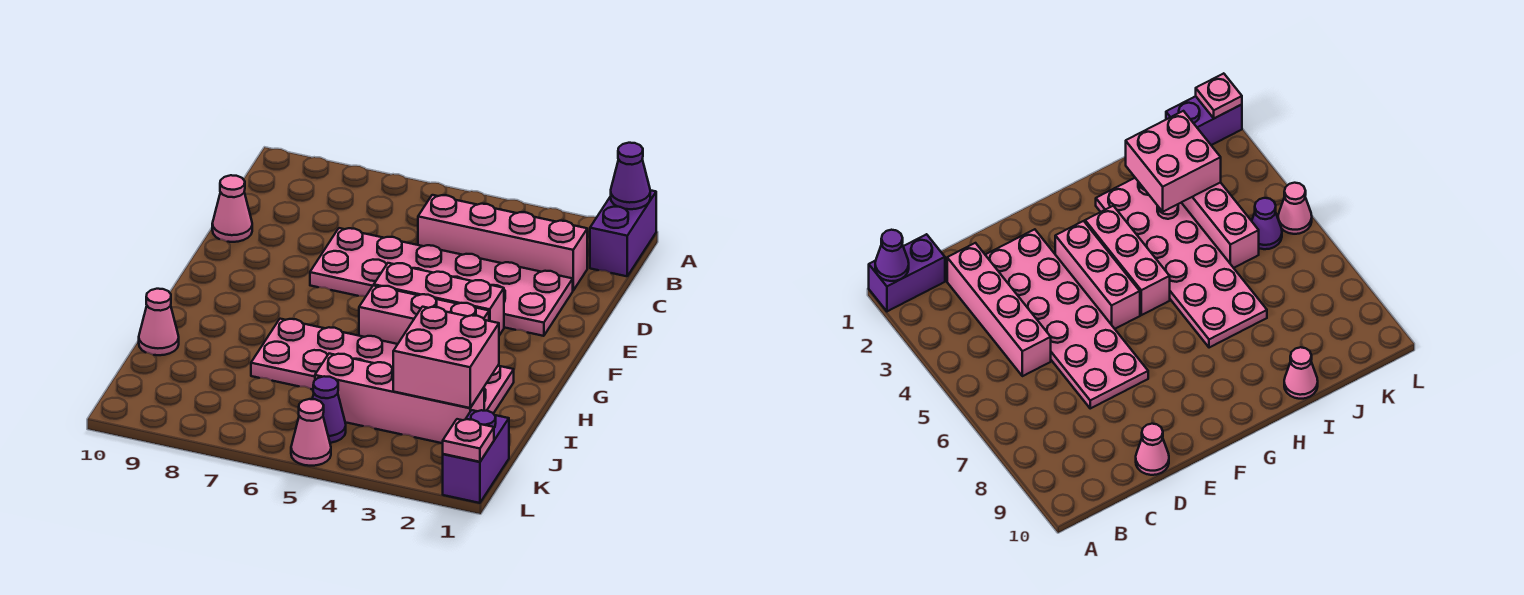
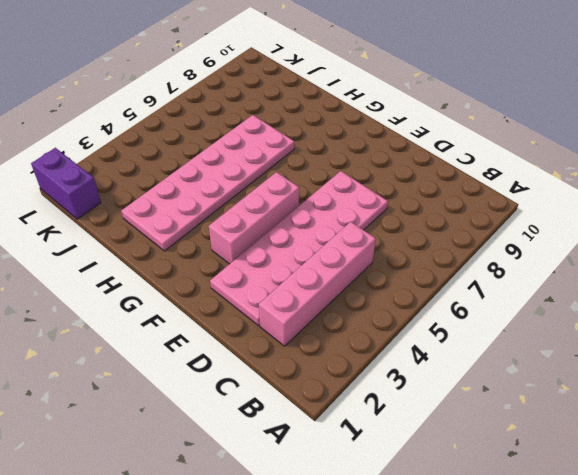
none -> purple 1x2 brick [590,190,656,276]
none -> pink 1x1 cone [212,175,252,242]
none -> pink 1x3 brick [359,285,489,344]

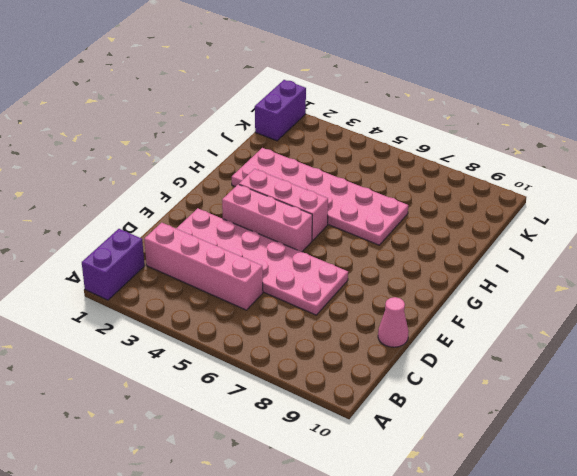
none -> pink 1x1 cone [139,289,179,355]
none -> pink 1x4 brick [315,354,484,443]
none -> purple 1x1 cone [312,376,346,443]

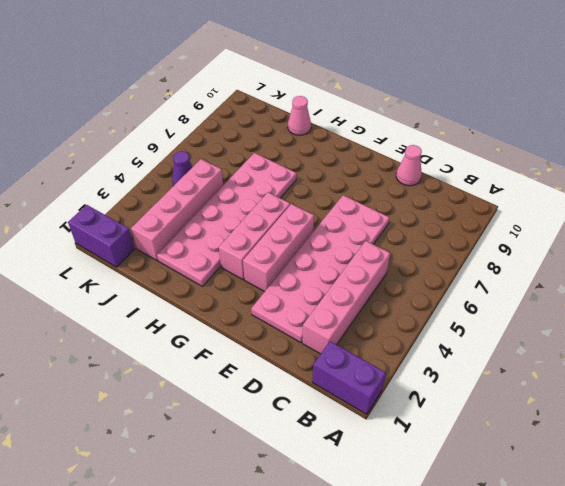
none -> pink 1x1 cone [291,399,331,466]
none -> purple 1x1 cone [611,143,650,209]
none -> pink 2x2 brick [393,307,499,408]

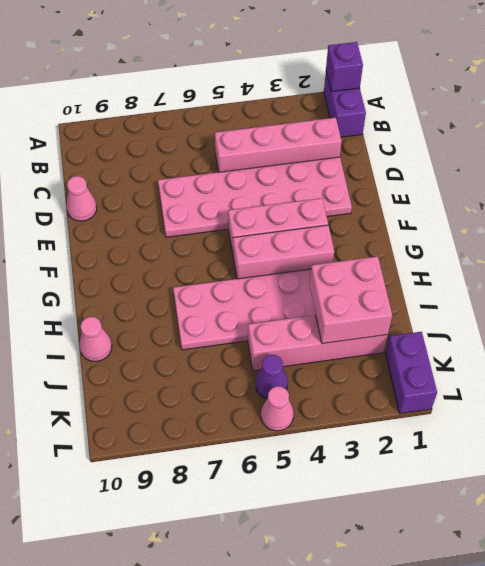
purple 1x1 brick [326,42,363,92] -> purple 1x1 cone [611,143,650,209]
none -> pink 1x1 plate [443,419,494,462]

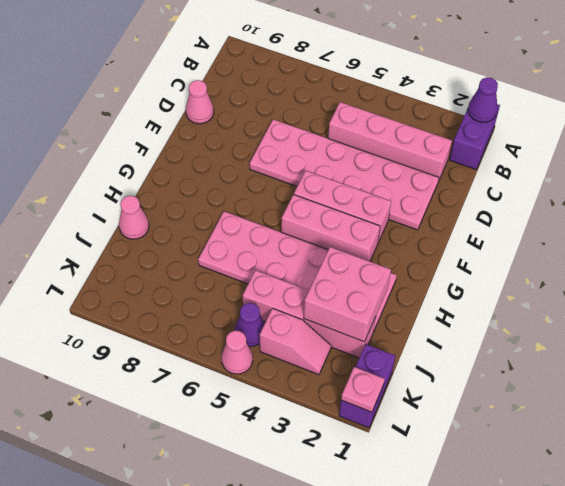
pink 1x2 slope [260,308,331,375] -> none

